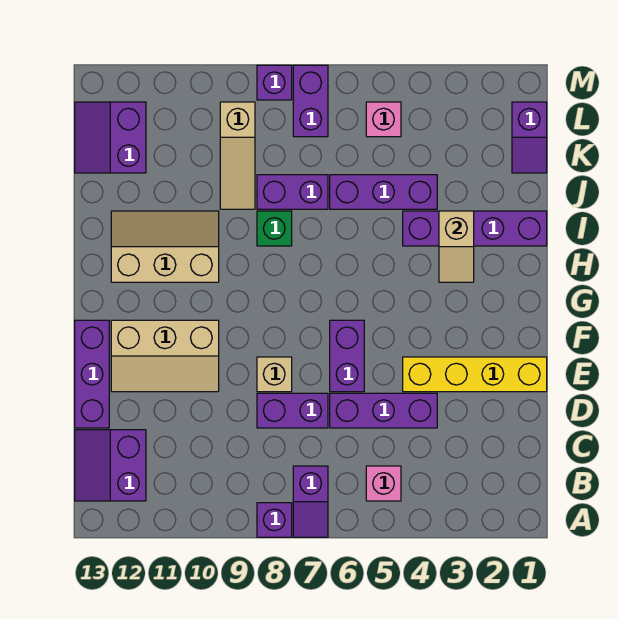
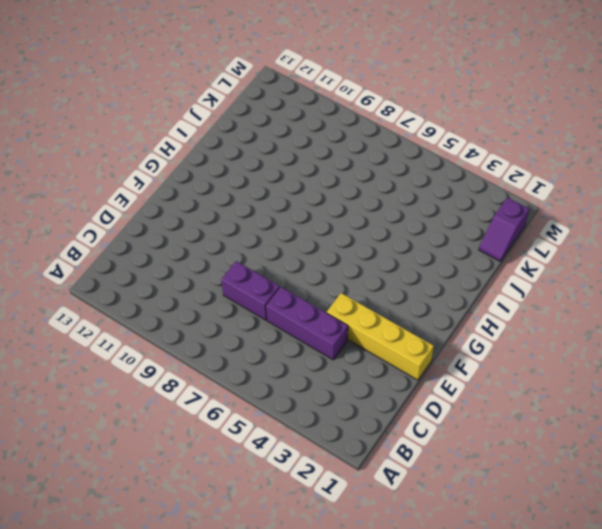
none -> purple 1x2 slope [293,466,328,537]
none -> purple 1x1 brick [257,503,292,537]
none -> pink 1x1 brick [366,466,401,501]

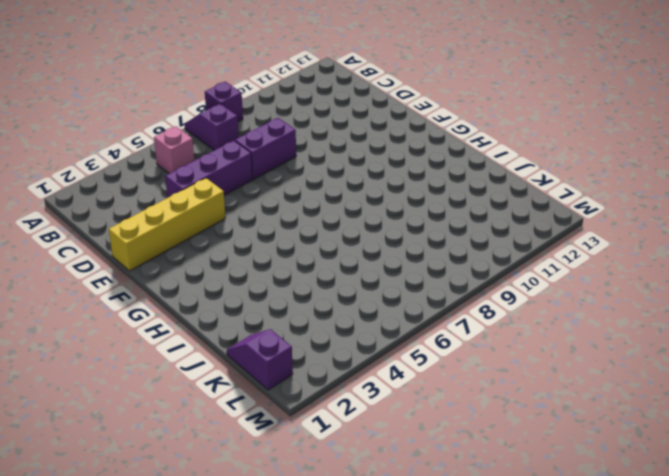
none -> purple 2x2 slope [75,430,146,501]
none -> purple 1x3 brick [75,320,109,428]
none -> purple 1x2 brick [330,320,364,392]

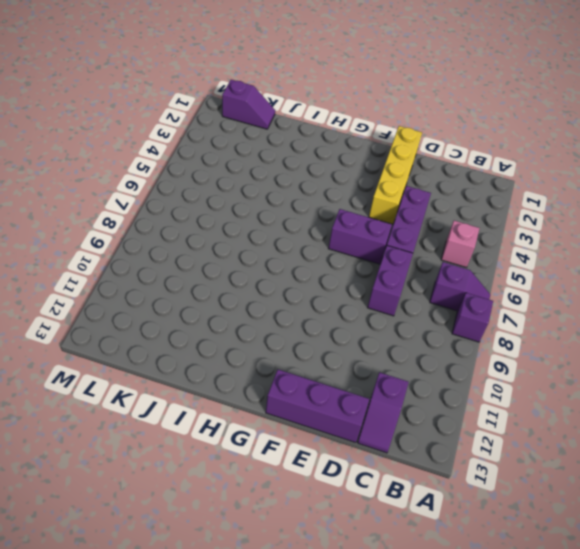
purple 1x2 slope [358,372,409,453] -> purple 2x2 slope [75,430,146,501]
none -> tan 1x1 brick [257,357,292,392]
none -> tan 2x3 slope [111,320,219,392]
none -> tan 2x3 slope [111,211,219,282]

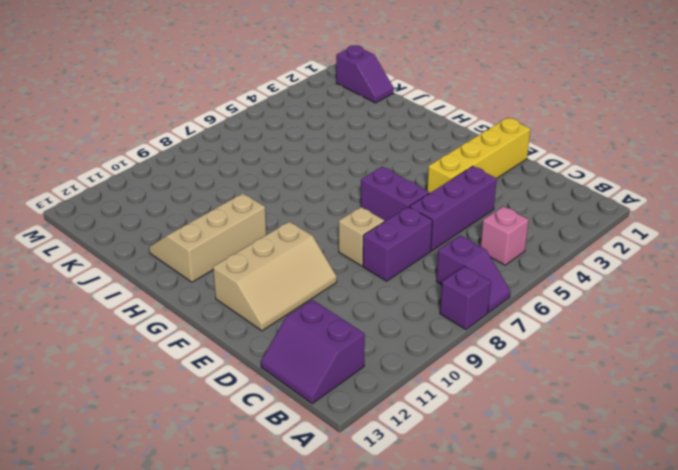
none -> purple 1x3 brick [75,320,109,428]
none -> purple 1x4 brick [403,211,547,246]
none -> green 1x1 brick [257,211,292,246]

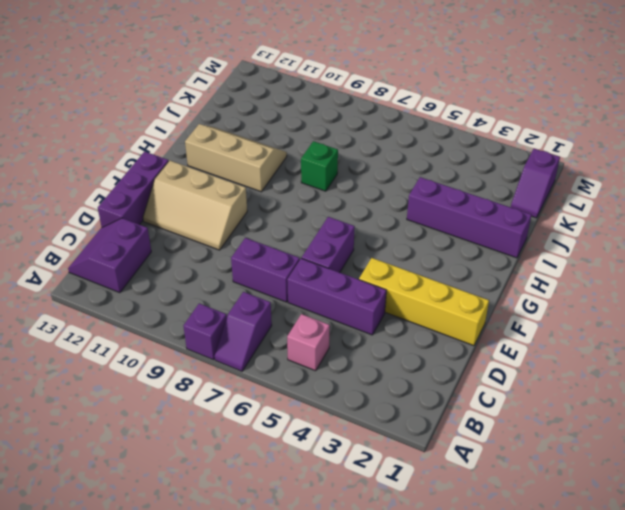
none -> tan 1x1 brick [257,357,292,392]
none -> purple 1x3 brick [330,175,437,209]
none -> purple 1x2 brick [257,175,328,209]

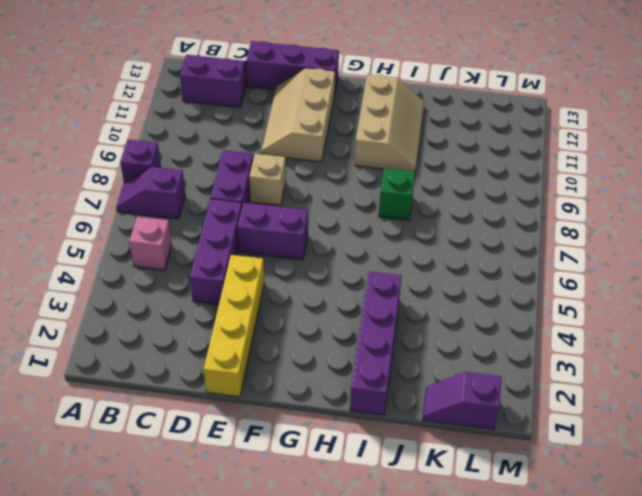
none -> purple 1x3 brick [330,175,437,209]
none -> purple 1x2 brick [257,175,328,209]
none -> tan 1x3 slope [220,102,255,209]

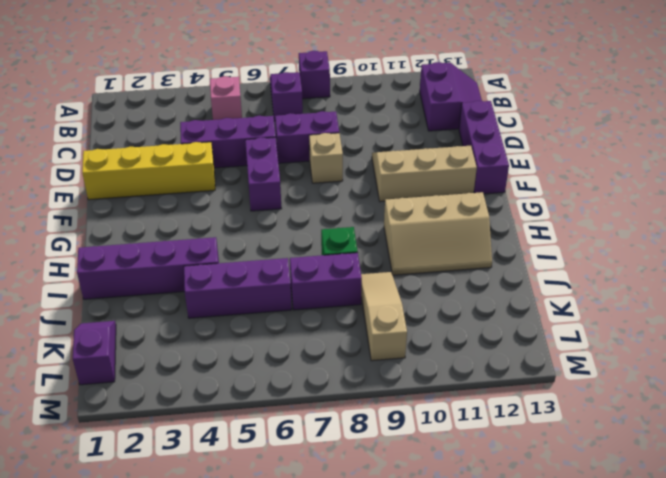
none -> purple 2x2 slope [75,102,146,173]
none -> pink 1x1 brick [366,102,401,137]
none -> purple 1x2 brick [293,65,328,137]

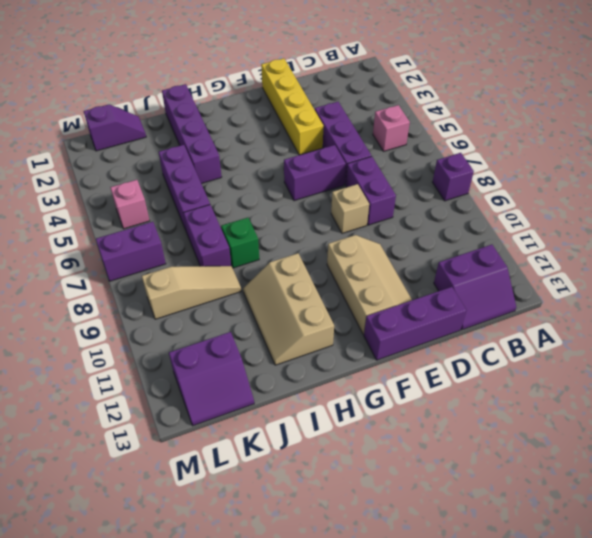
none -> purple 1x2 slope [293,466,328,537]
none -> purple 1x1 brick [257,65,292,100]
none -> tan 1x2 slope [439,211,474,282]

